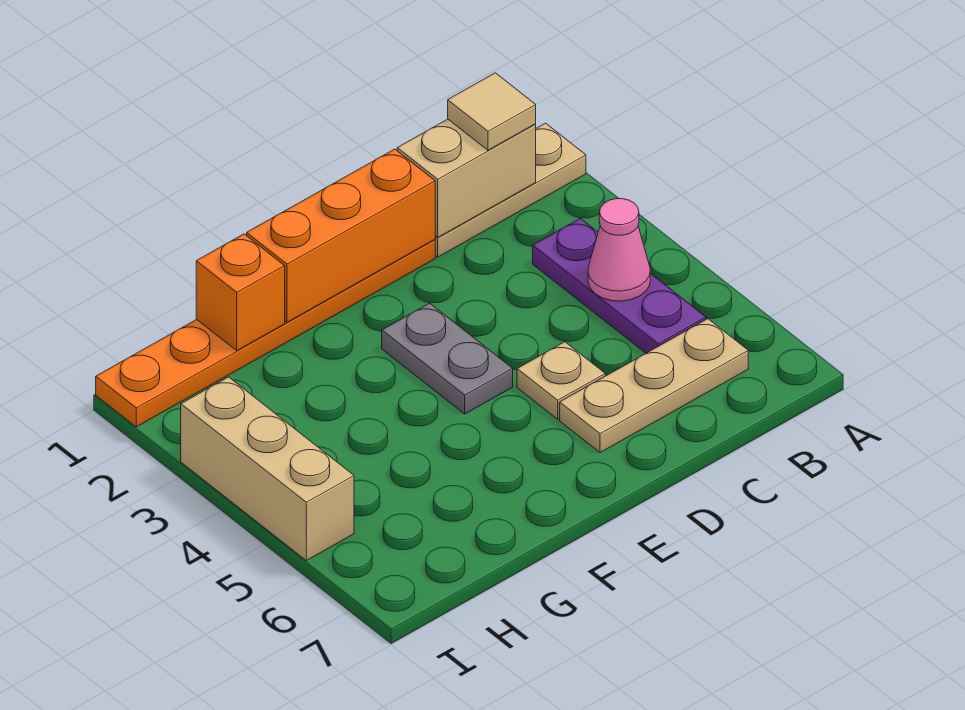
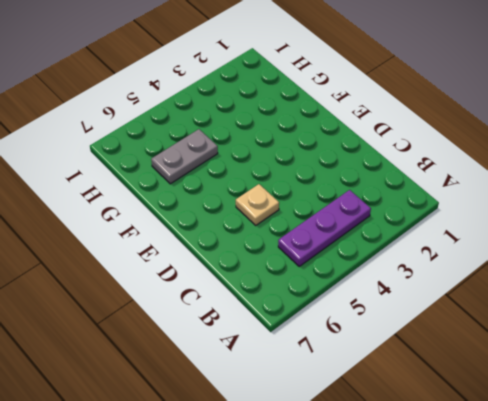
grey 1x2 plate [151,129,218,184] -> grey 1x2 plate moved to [382,303,513,414]
none -> tan 1x3 plate [435,123,586,257]
none -> tan 1x3 plate [560,319,748,453]
none -> orange 1x6 plate [96,240,435,427]

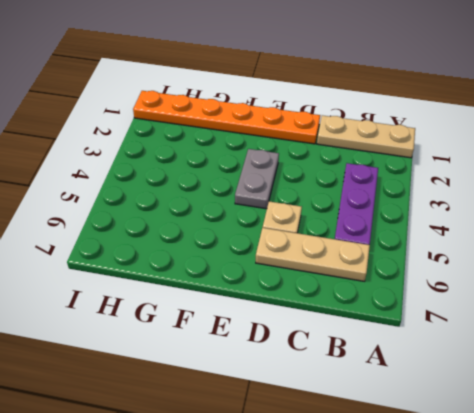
none -> tan 1x3 brick [181,377,354,561]
none -> tan 1x2 brick [397,119,536,237]
none -> pink 1x1 cone [588,199,650,301]

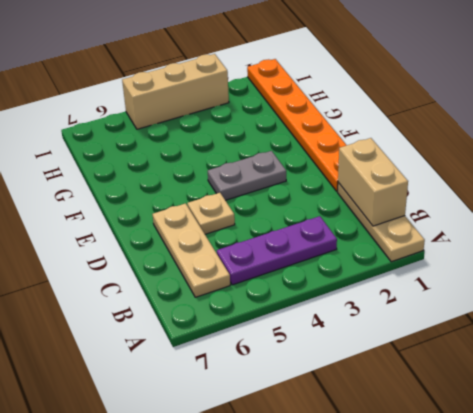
none -> pink 1x1 cone [588,199,650,301]
none -> orange 1x3 brick [247,149,435,322]
none -> orange 1x1 brick [196,234,285,351]

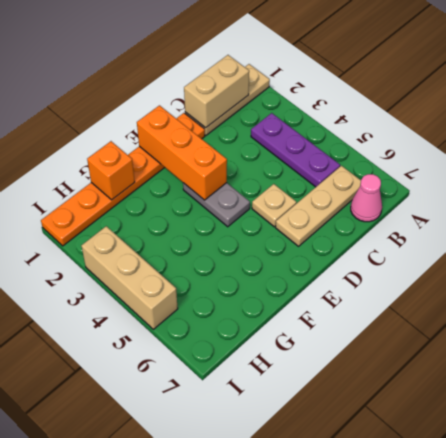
pink 1x1 cone [351,174,382,222] -> pink 1x1 cone moved to [588,199,650,301]
orange 1x3 brick [137,105,227,200] -> orange 1x3 brick turned to [247,149,435,322]
none -> tan 1x1 tile [448,73,536,150]

